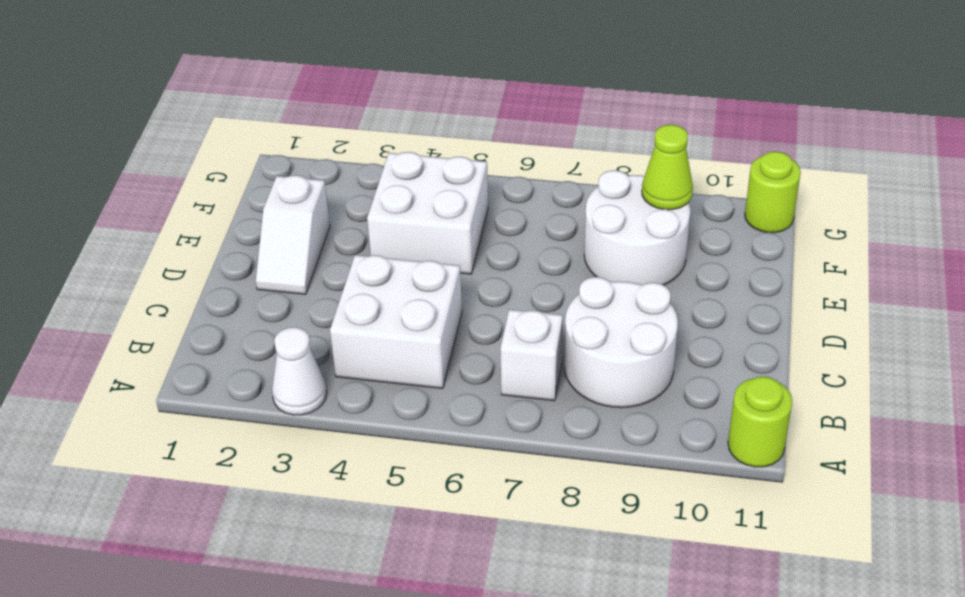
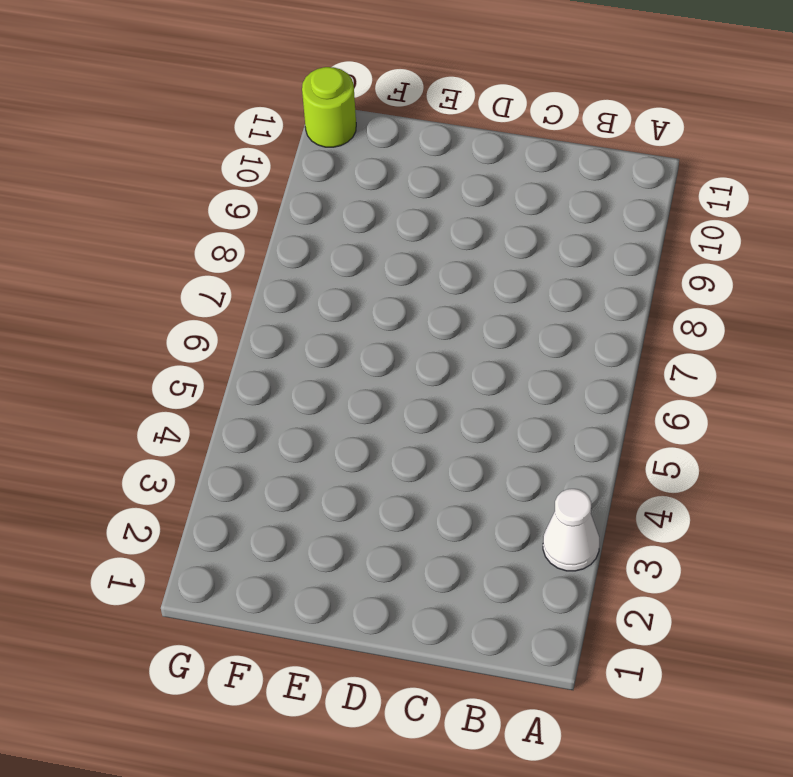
none -> lime 1x1 round brick [728,377,792,467]
none -> white 2x2 brick [330,255,462,389]

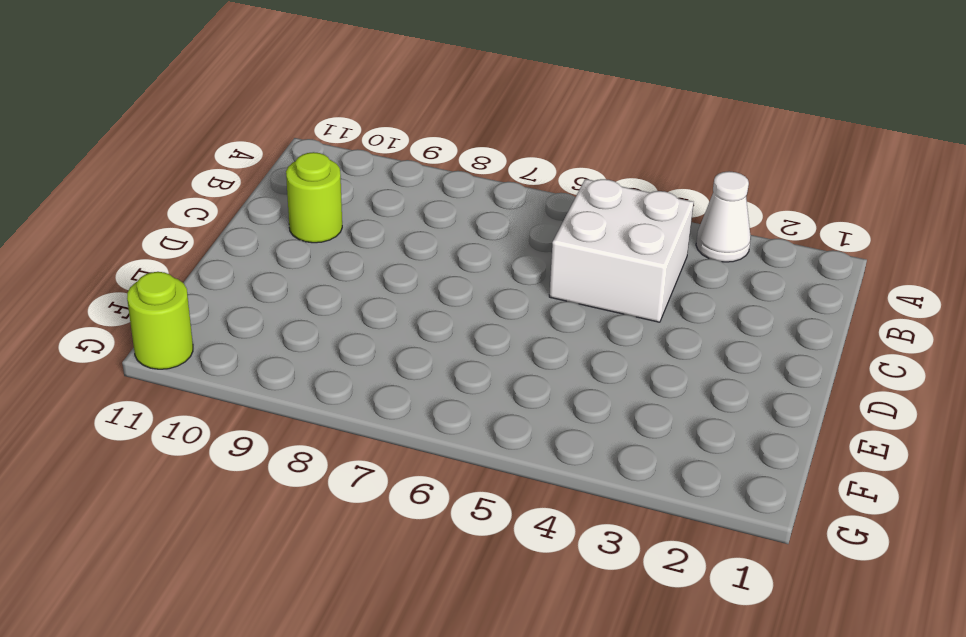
lime 1x1 round brick [286,152,342,243] -> lime 1x1 round brick moved to [728,377,792,467]
none -> white 1x1 brick [501,310,563,401]
none -> white 2x2 round brick [564,277,678,408]

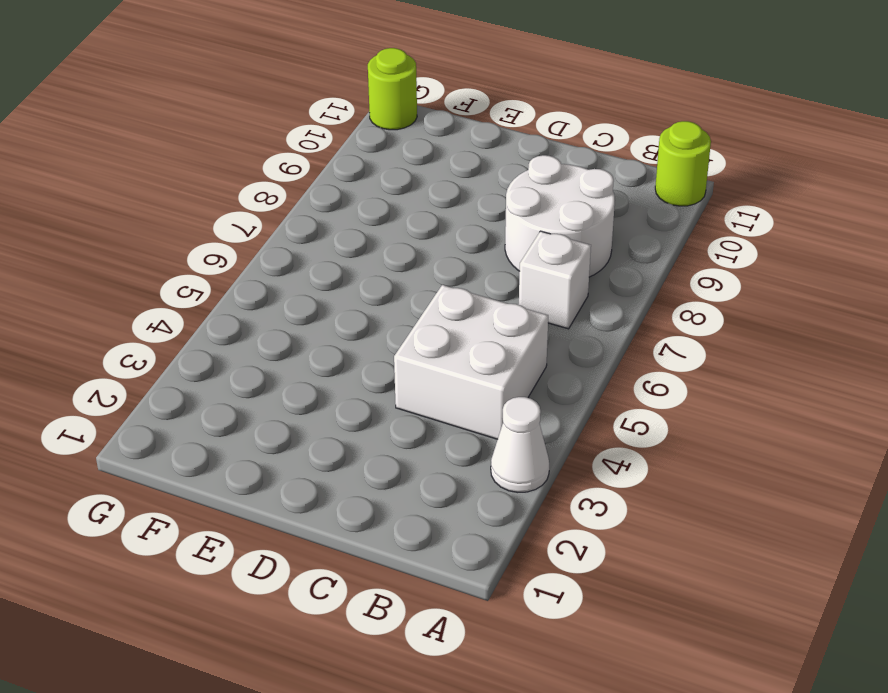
none -> white 1x2 slope [256,175,330,295]
none -> white 2x2 brick [367,152,488,274]

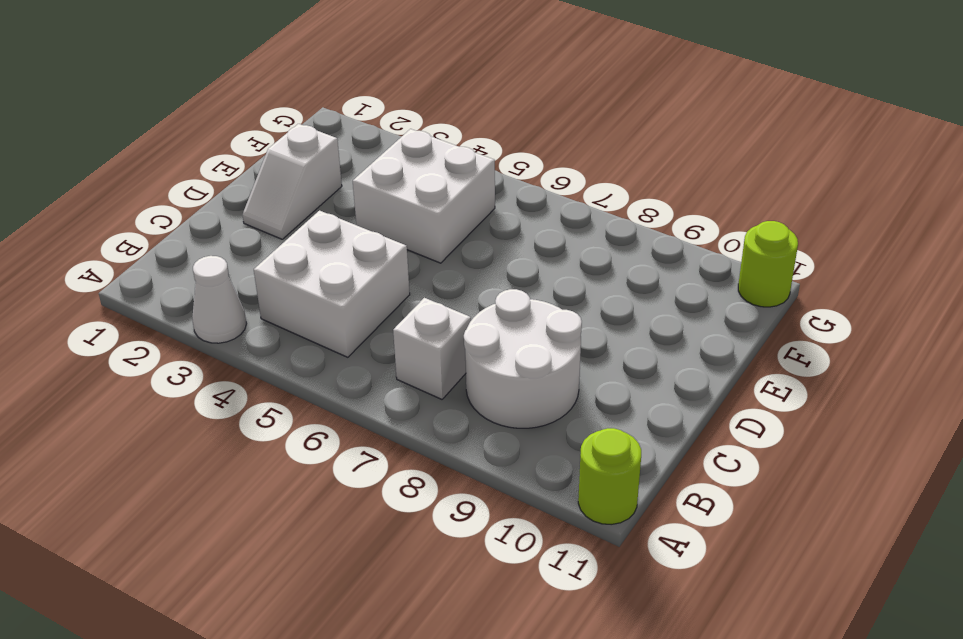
none -> white 2x2 round brick [584,170,690,285]
none -> lime 1x1 cone [642,125,693,210]

